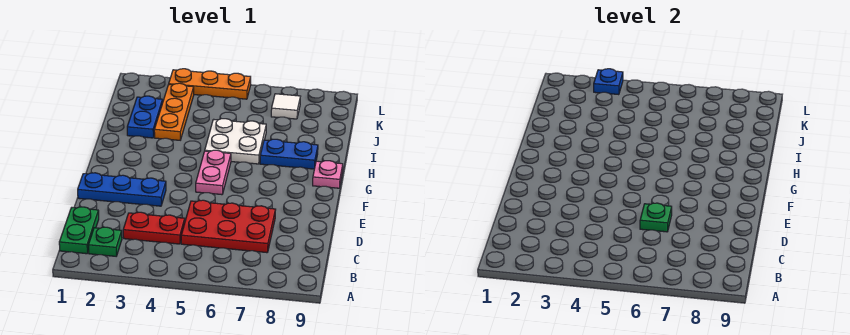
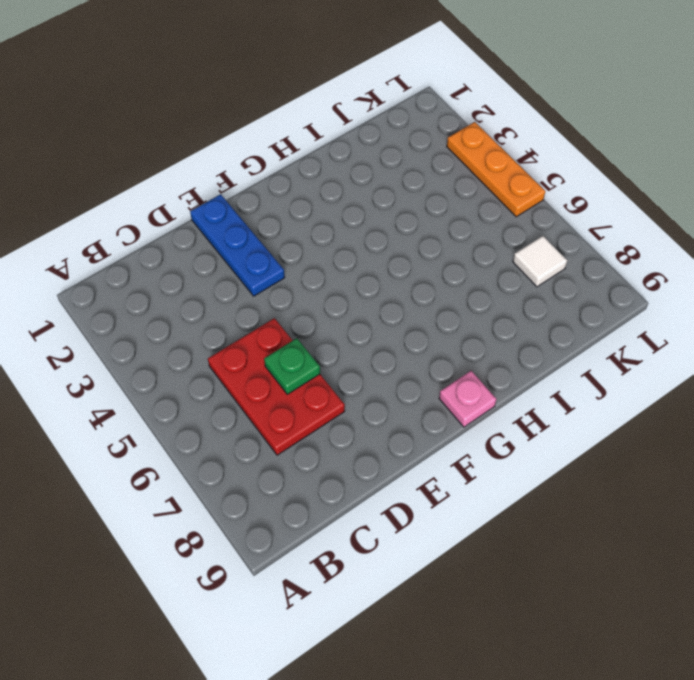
none -> green 1x2 plate [59,207,99,254]
none -> green 1x1 plate [88,227,122,256]
none -> red 1x2 plate [123,212,185,244]

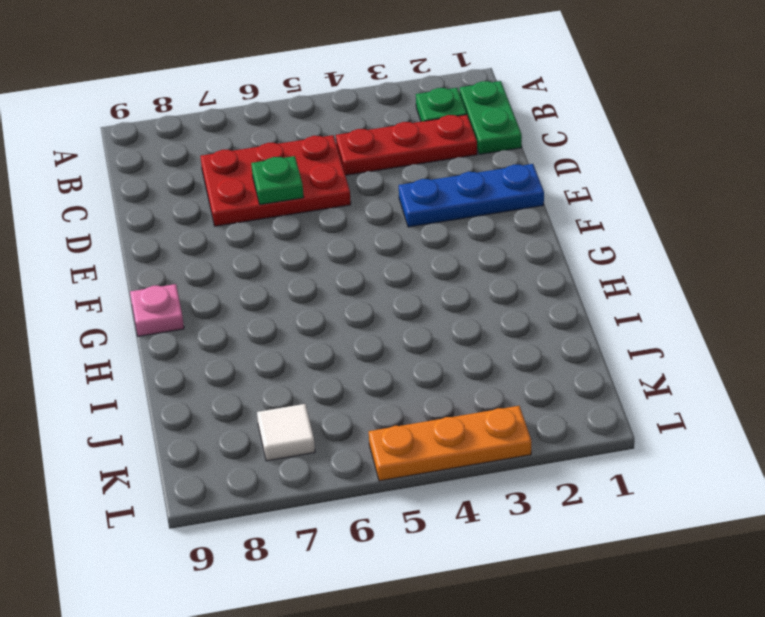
red 1x3 plate [336,115,477,175] -> red 1x2 plate [123,212,185,244]
none -> pink 1x2 plate [196,150,231,195]
none -> white 2x2 plate [205,119,266,164]
none -> blue 1x2 plate [260,139,318,169]

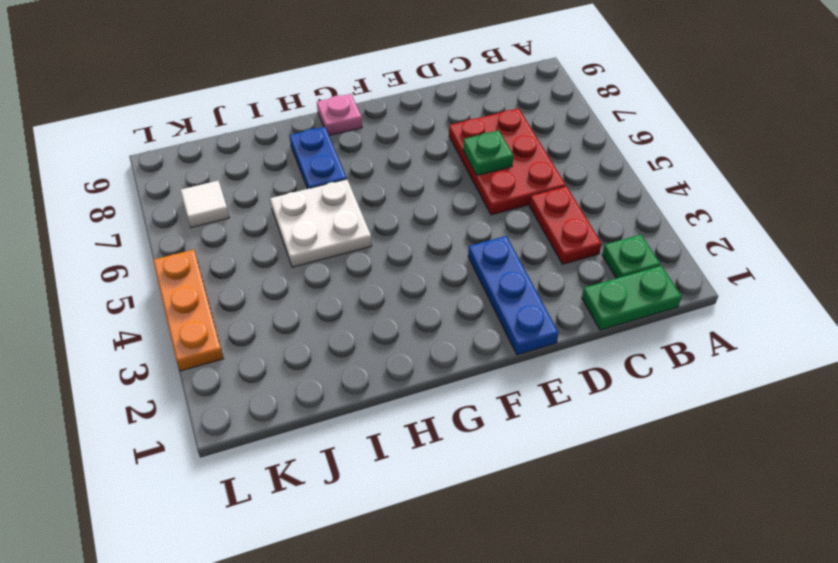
none -> pink 1x2 plate [196,150,231,195]
none -> blue 1x2 plate [127,96,163,138]
none -> orange 1x3 plate [154,83,194,140]

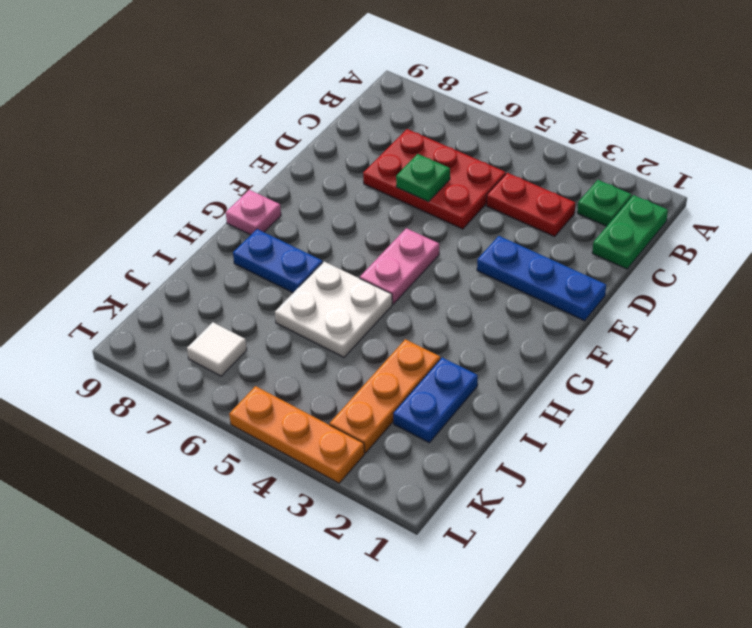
none -> blue 1x1 plate [594,69,623,95]

